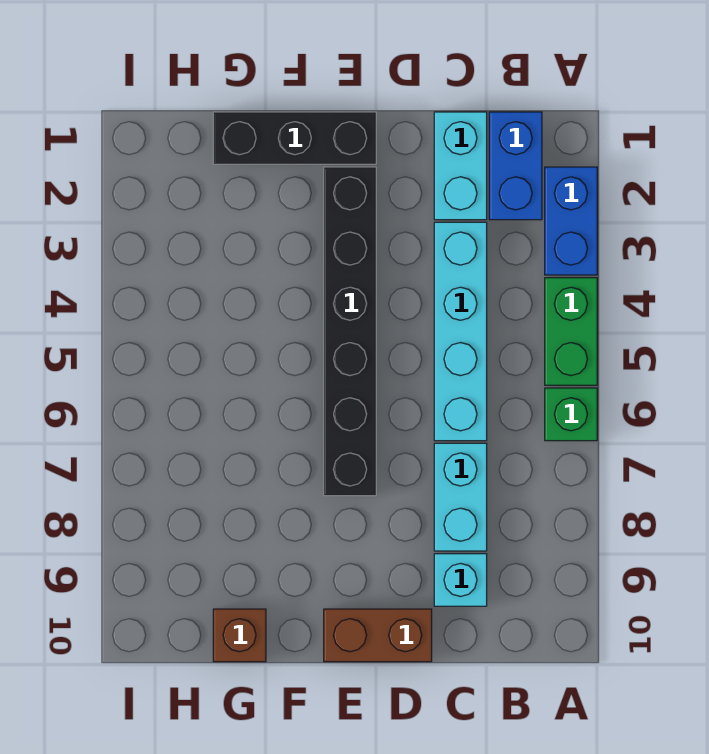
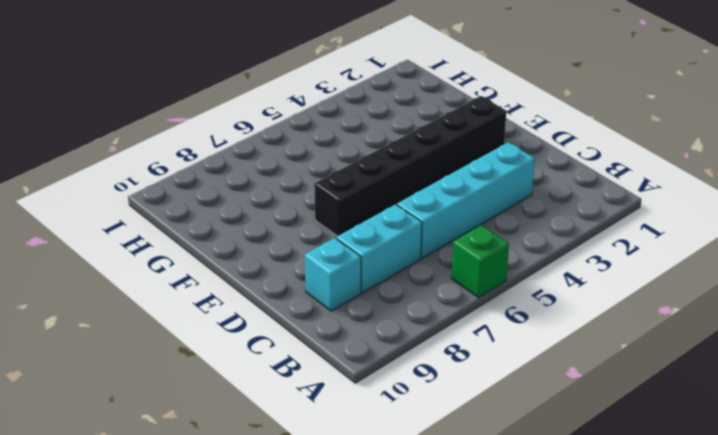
none -> blue 1x2 brick [545,167,597,275]
none -> green 1x2 brick [545,278,597,385]
none -> blue 1x2 brick [489,112,542,220]

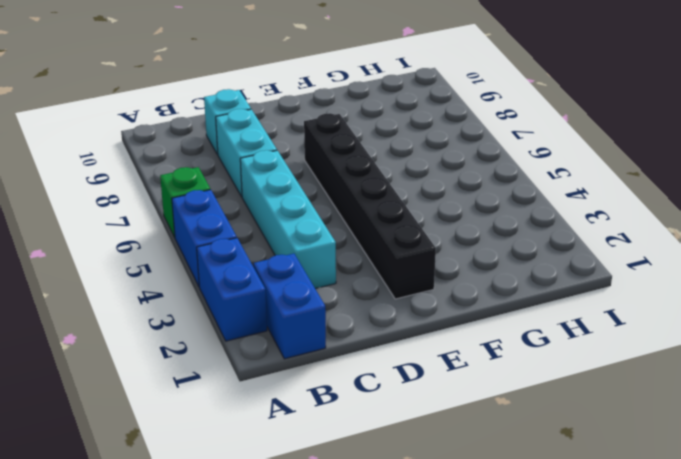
blue 1x2 brick [172,190,237,286] -> green 1x2 brick [545,278,597,385]
none -> cyan 1x2 brick [434,112,487,220]
none -> brown 1x2 brick [324,609,432,662]
none -> black 1x3 brick [213,112,376,164]

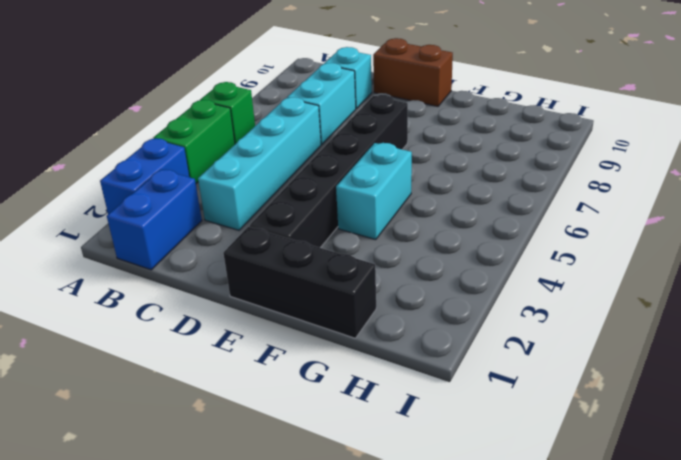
cyan 1x2 brick [336,143,412,240] -> cyan 1x2 brick moved to [434,112,487,220]
none -> brown 1x1 brick [213,609,266,662]

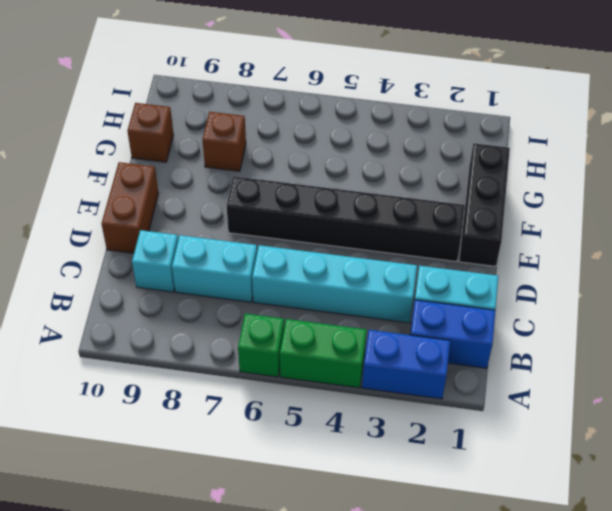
brown 1x1 brick [203,112,246,171] -> none

